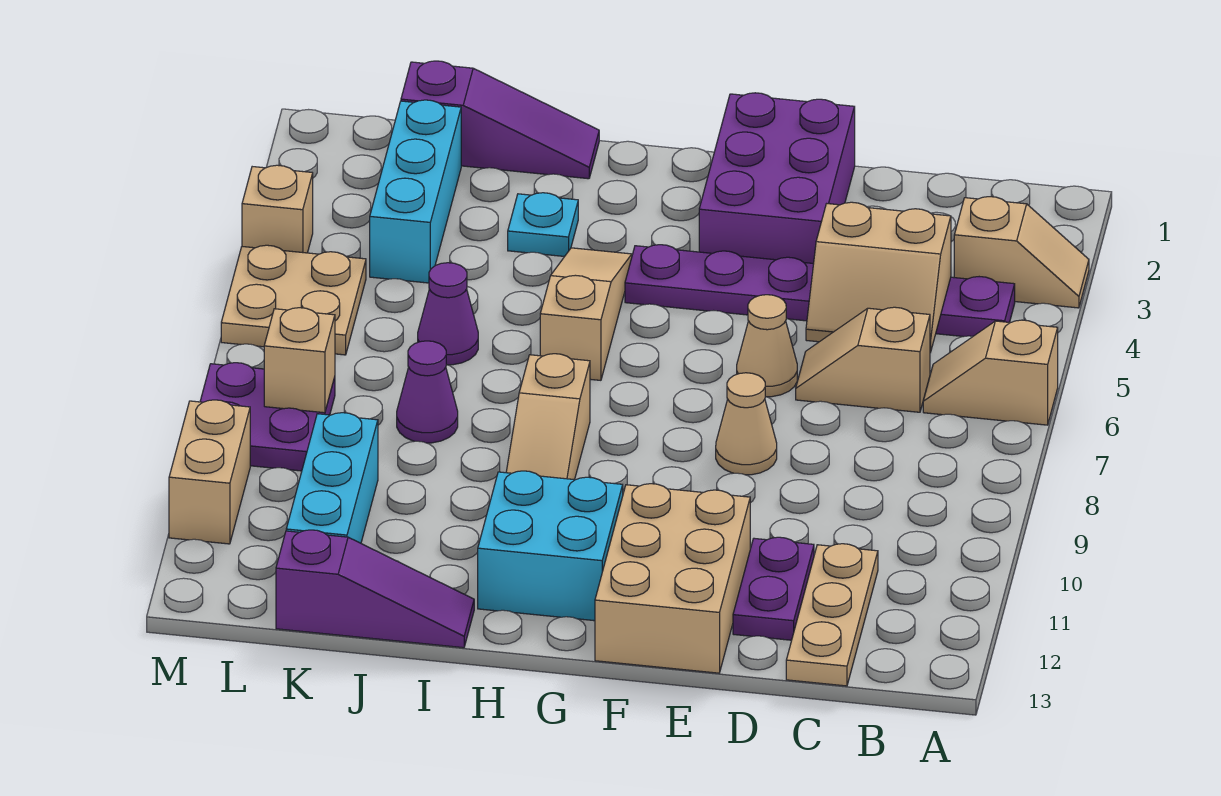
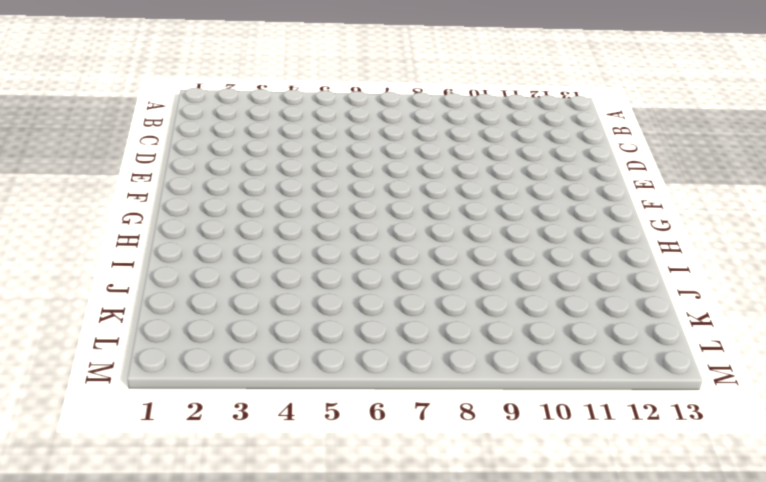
none -> tan 1x2 slope [954,197,1089,308]
none -> tan 1x2 slope [923,320,1058,425]
none -> purple 1x6 plate [625,245,1015,337]

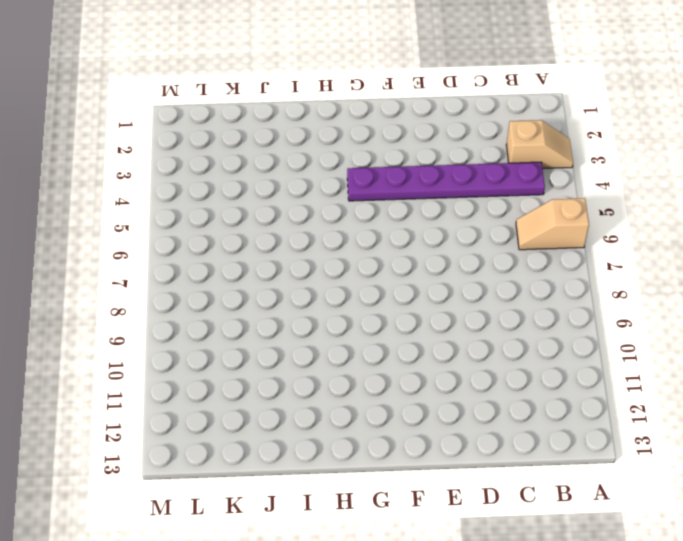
none -> tan 1x2 slope [796,307,930,412]
none -> tan 1x3 plate [786,544,878,686]
none -> purple 1x2 plate [733,537,814,640]

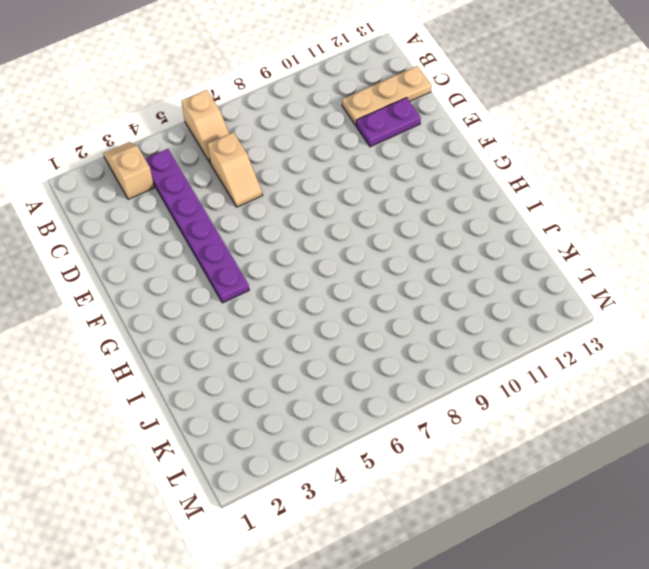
none -> purple 2x3 brick [699,93,855,264]
none -> tan 1x1 cone [737,295,797,397]
none -> tan 1x1 cone [716,373,777,475]

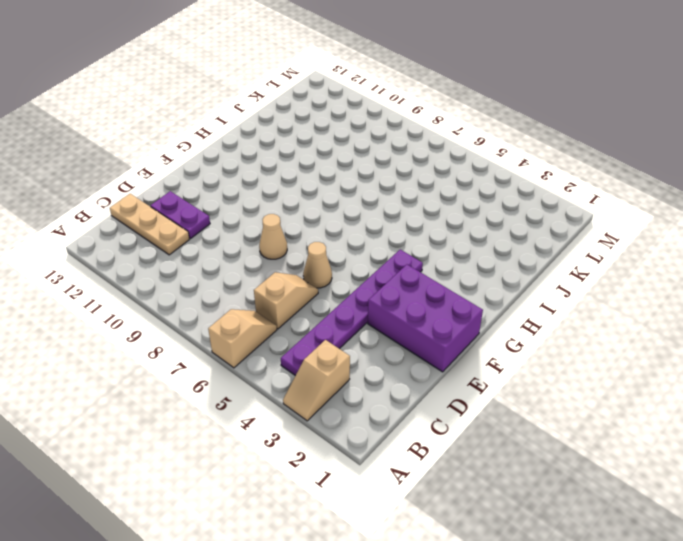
none -> tan 2x3 brick [595,484,750,673]
none -> cyan 2x2 brick [478,471,623,621]
none -> tan 1x3 slope [540,248,632,380]

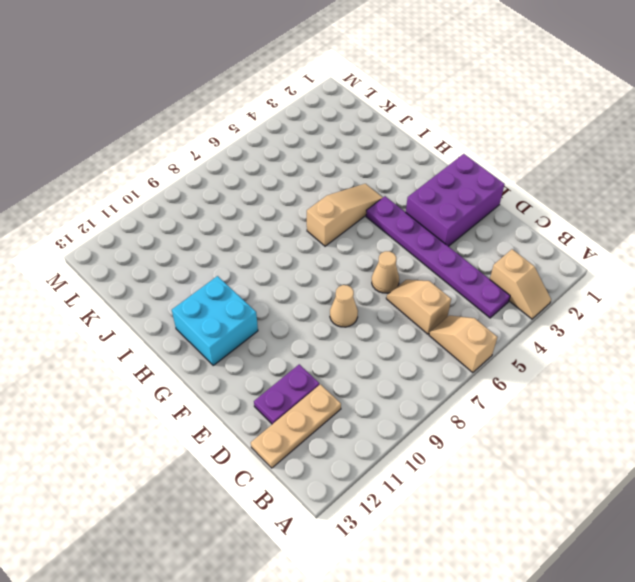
none -> tan 2x3 brick [595,484,750,673]
none -> tan 1x3 slope [506,354,590,480]
none -> purple 1x3 slope [401,61,599,179]

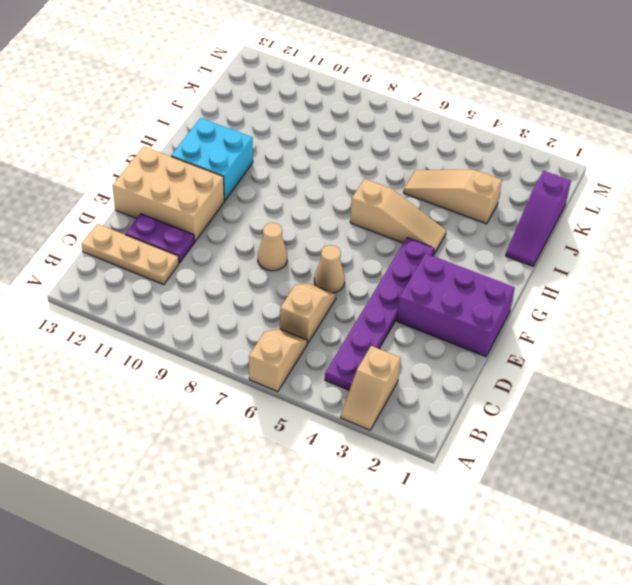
tan 1x3 slope [404,170,502,224] -> tan 1x3 slope moved to [506,354,590,480]
none -> cyan 1x1 plate [508,193,578,257]
none -> purple 1x3 slope [276,530,474,648]
none -> purple 1x1 cone [418,263,478,365]

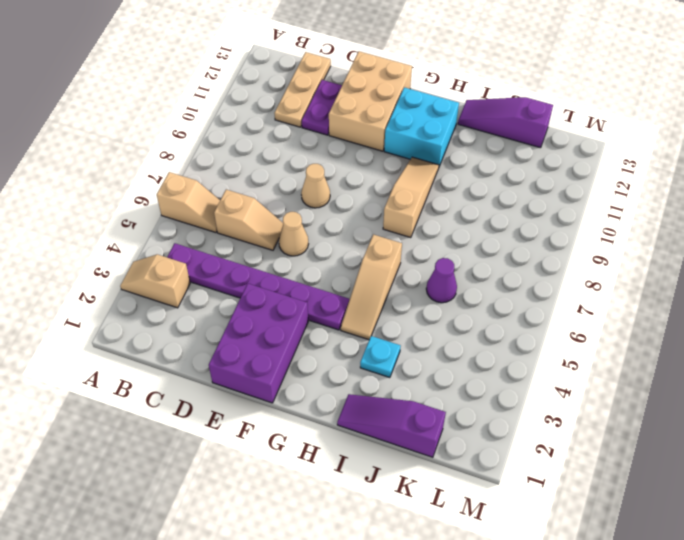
none -> purple 1x1 cone [397,341,458,443]
none -> cyan 1x3 brick [370,100,461,283]
none -> cyan 1x3 brick [286,413,378,543]

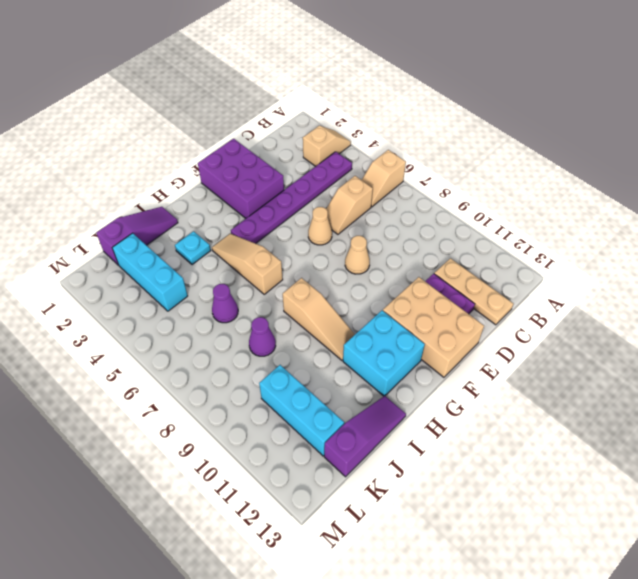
none -> tan 2x2 plate [221,245,366,355]
none -> purple 2x2 plate [200,363,335,471]
none -> tan 1x1 brick [242,165,313,253]

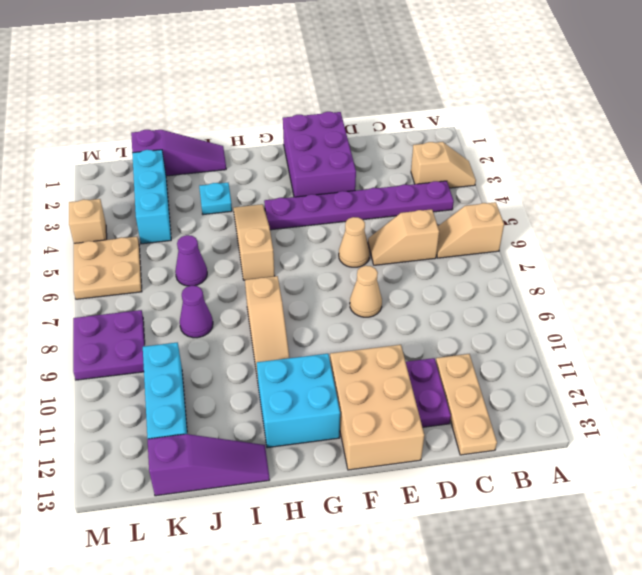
none -> tan 1x2 brick [169,400,250,544]
none -> tan 2x2 slope [806,202,951,353]
none -> tan 1x1 brick [264,308,335,413]

